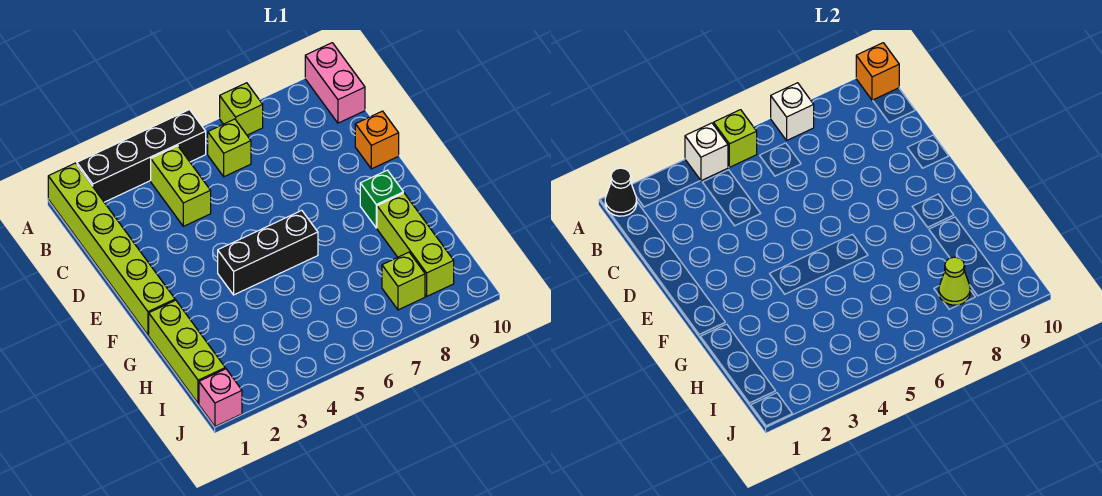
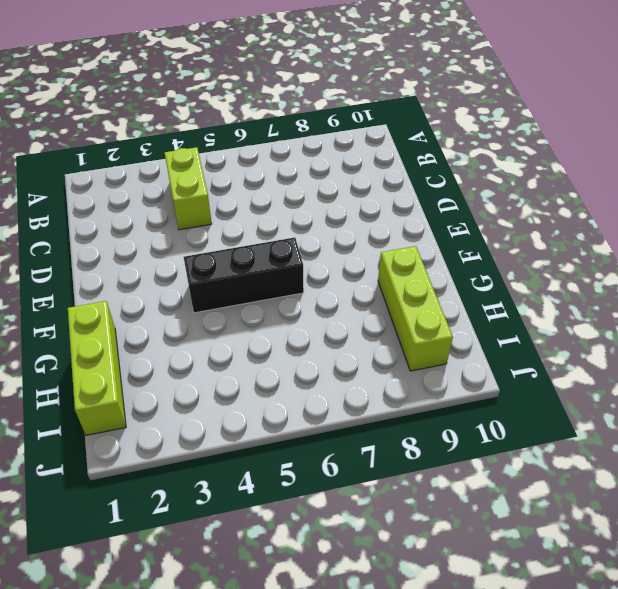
none -> lime 1x6 brick [48,163,175,335]
none -> black 1x4 brick [77,110,206,202]
none -> lime 1x1 brick [220,83,263,135]

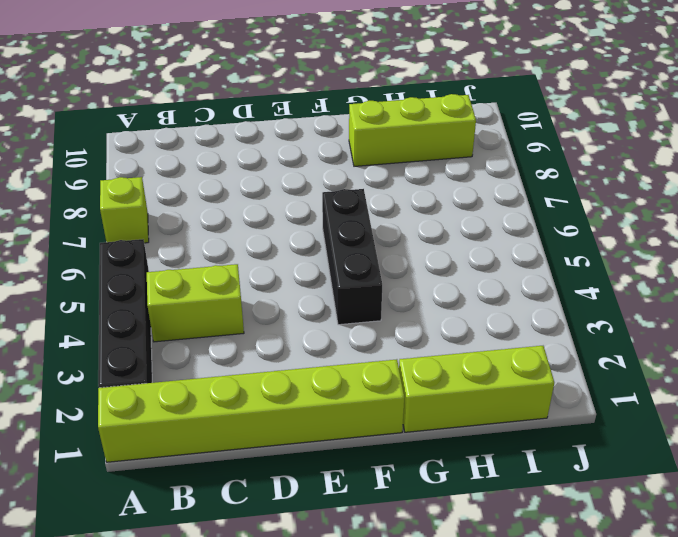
none -> pink 1x2 brick [305,43,365,123]
none -> lime 1x1 brick [208,119,251,177]
none -> orange 1x1 brick [355,111,399,169]

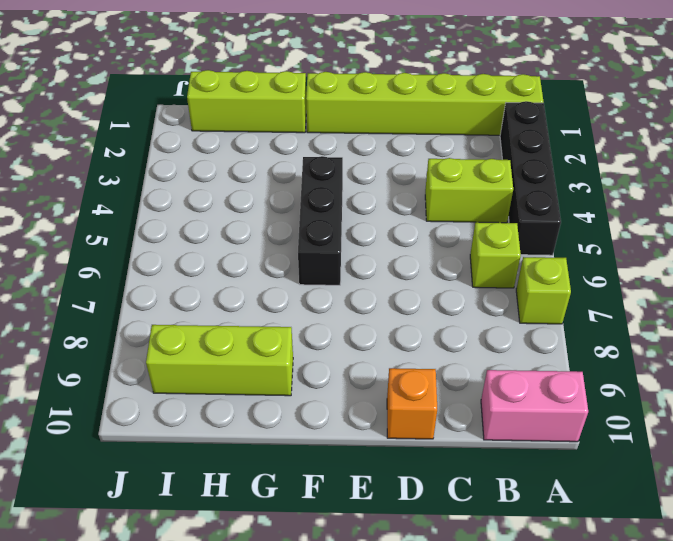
none -> green 1x1 brick [360,170,403,228]
none -> lime 1x1 brick [382,252,425,310]
none -> pink 1x1 brick [199,369,242,426]

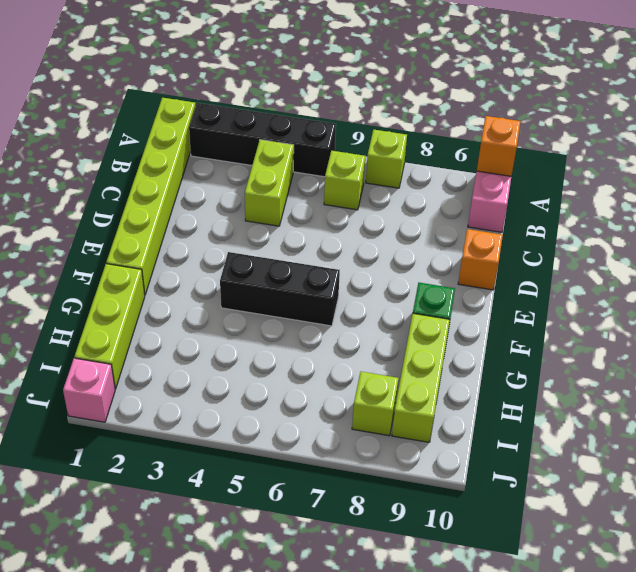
none -> black 1x1 cone [605,168,637,216]
none -> white 1x1 brick [685,123,728,181]
none -> lime 1x1 brick [713,110,757,167]

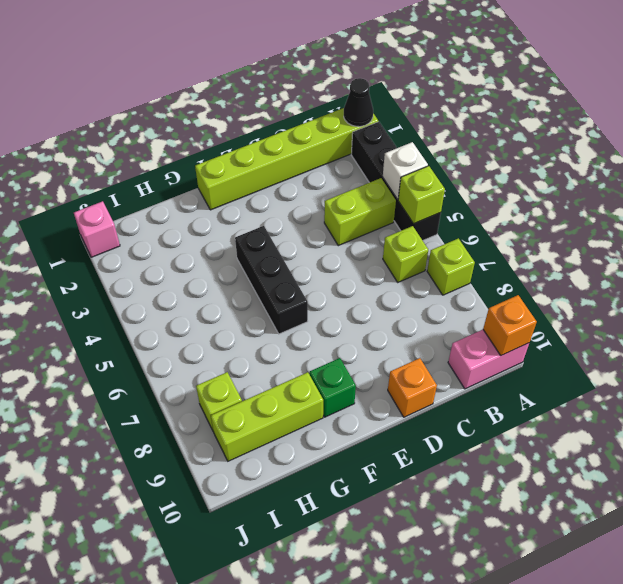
none -> lime 1x3 brick [149,300,225,404]
none -> white 1x1 brick [771,83,814,140]
none -> lime 1x1 cone [939,257,970,305]

